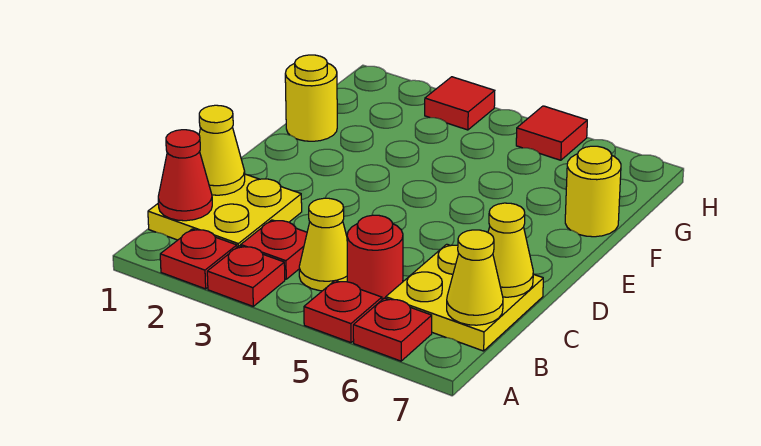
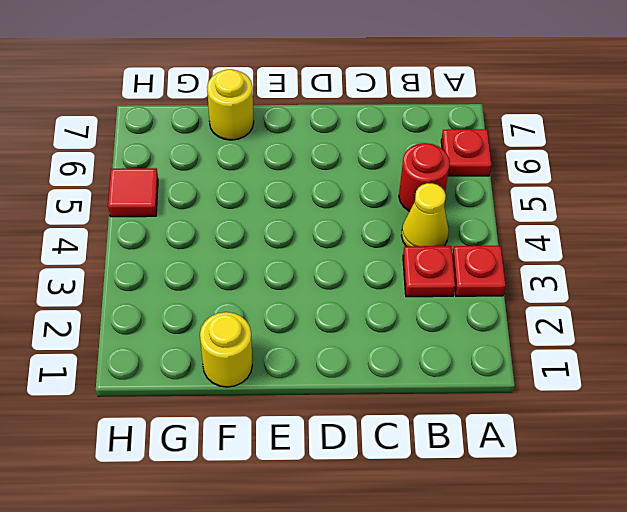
none -> red 1x1 plate [160,229,237,289]
none -> red 1x1 plate [304,280,382,343]
none -> yellow 2x2 plate [148,174,302,247]

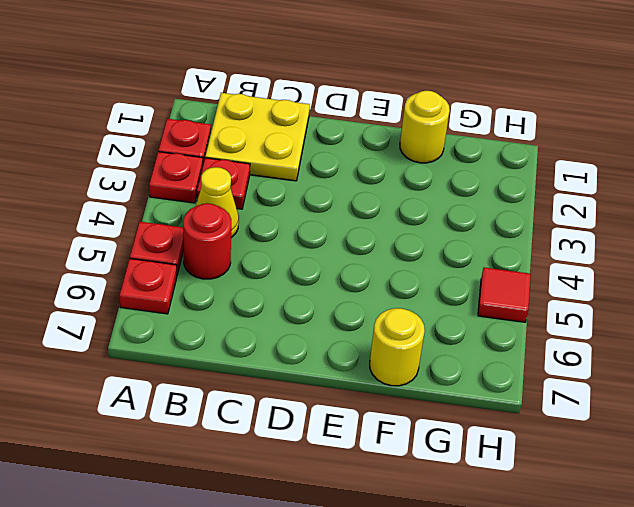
none -> yellow 2x2 plate [386,244,543,351]
none -> red 1x1 tile [425,77,495,130]
none -> red 1x1 cone [158,130,212,221]

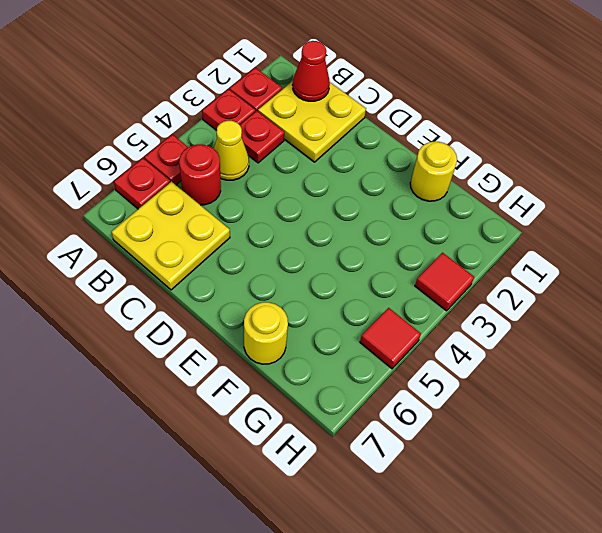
none -> yellow 1x1 cone [447,230,503,325]
none -> yellow 1x1 cone [199,105,245,195]
none -> yellow 1x1 cone [488,203,533,297]

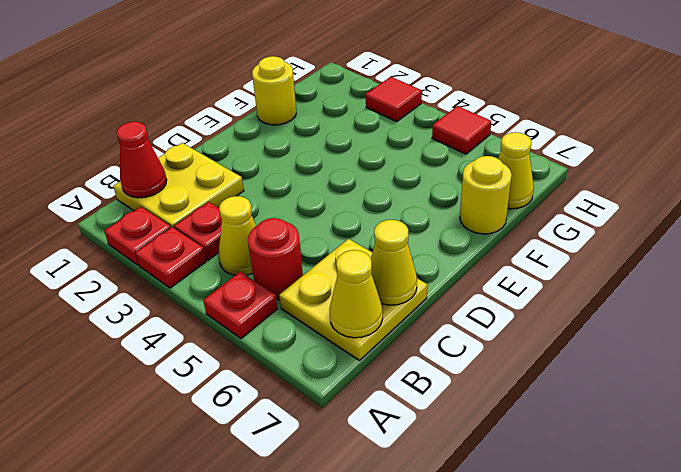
yellow 1x1 cone [498,132,534,209] -> yellow 1x1 cone moved to [199,105,245,195]
none -> red 1x1 plate [353,298,432,361]

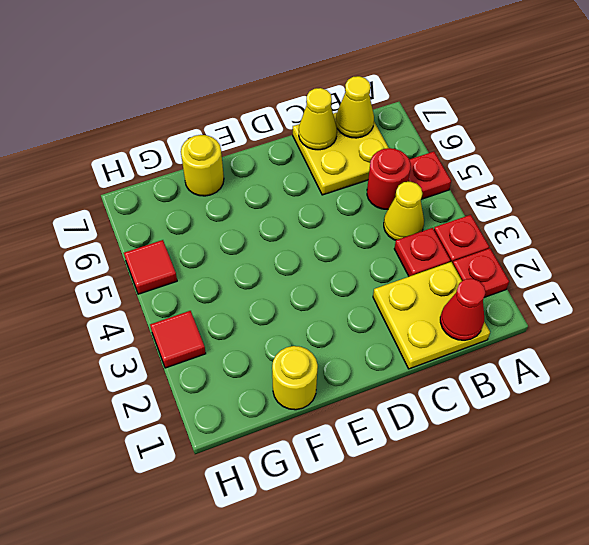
none -> red 1x1 plate [353,298,432,361]
none -> yellow 1x1 cone [199,105,245,195]

